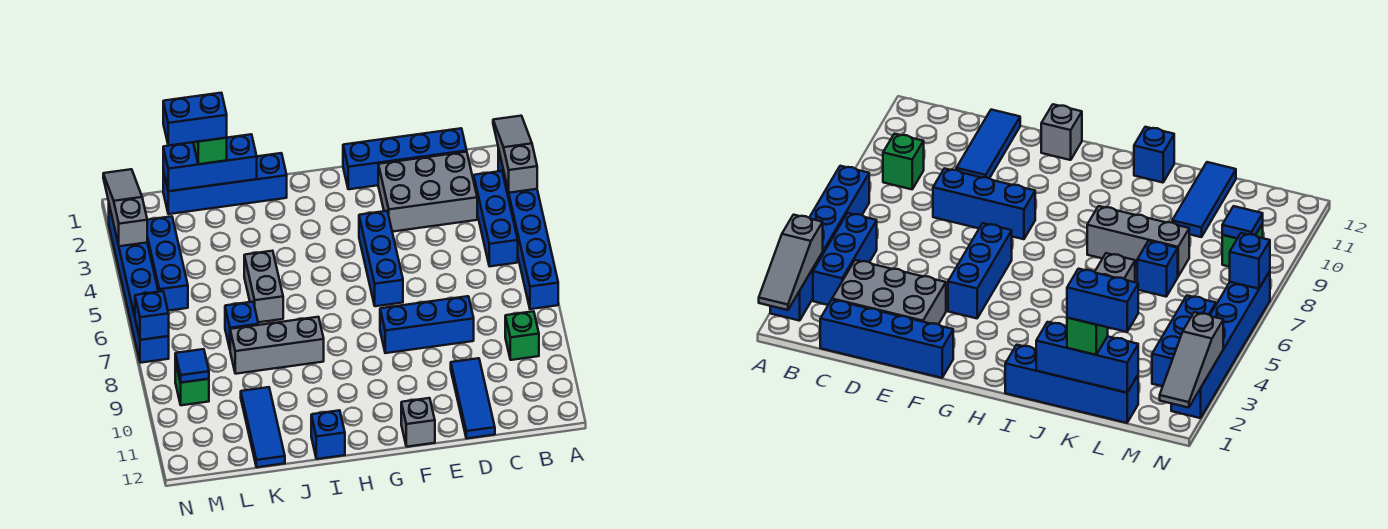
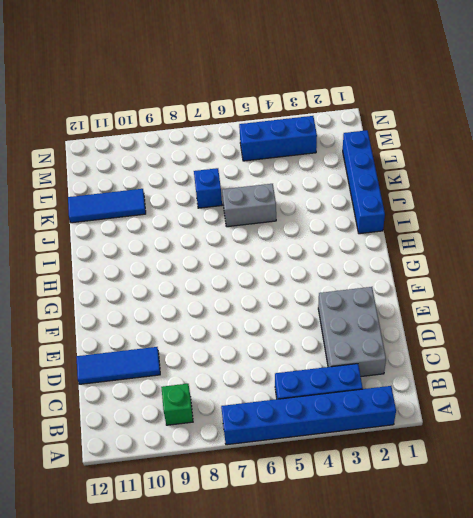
none -> blue 1x4 brick [343,128,467,189]
none -> blue 1x3 brick [380,296,474,353]
none -> blue 1x3 brick [359,211,403,306]

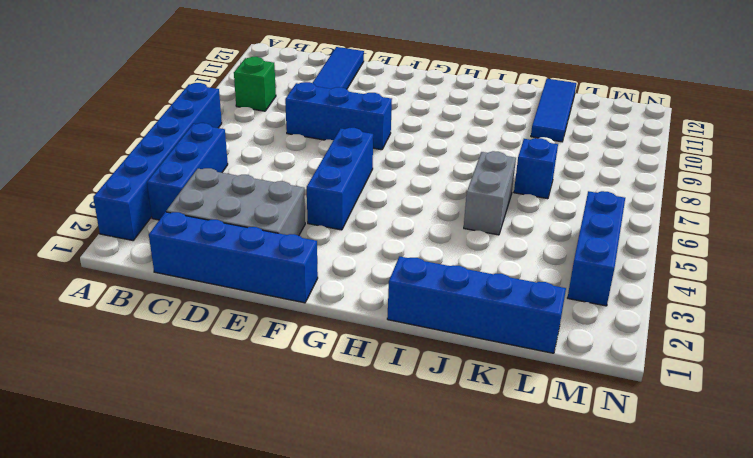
none -> grey 1x1 brick [401,398,435,447]
none -> grey 1x3 brick [230,317,324,374]
none -> blue 1x1 brick [311,410,345,459]

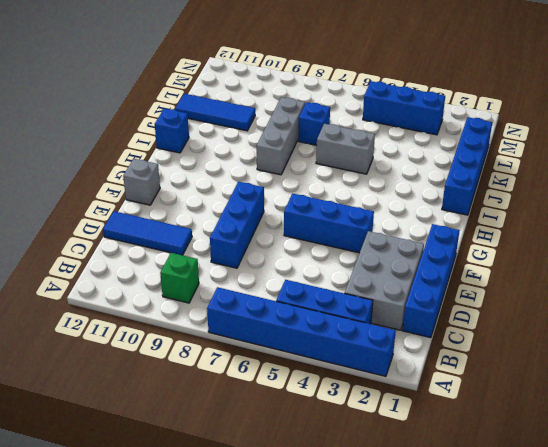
none -> green 1x1 brick [175,361,209,405]
none -> blue 1x6 brick [109,205,169,363]
none -> grey 1x3 slope [493,116,537,193]

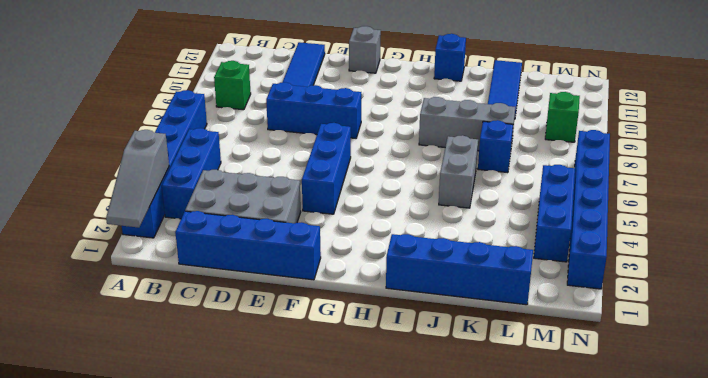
none -> blue 1x3 brick [163,134,257,191]
none -> blue 1x1 tile [175,349,209,383]
none -> grey 1x3 slope [103,169,147,246]

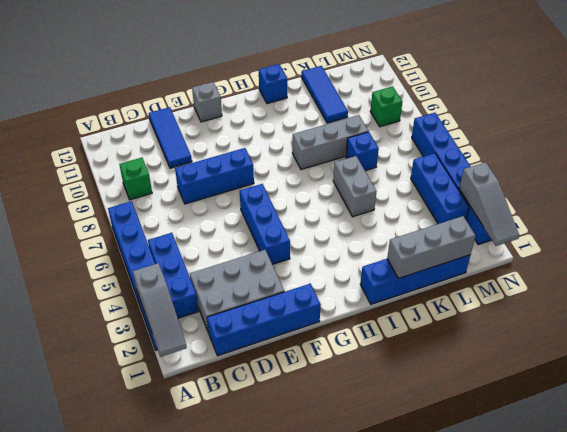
grey 1x3 brick [387,216,475,278] -> blue 1x3 brick [163,134,257,191]
none -> blue 1x1 tile [175,349,209,383]
none -> blue 1x1 brick [135,291,169,340]
none -> green 1x1 brick [193,138,227,164]

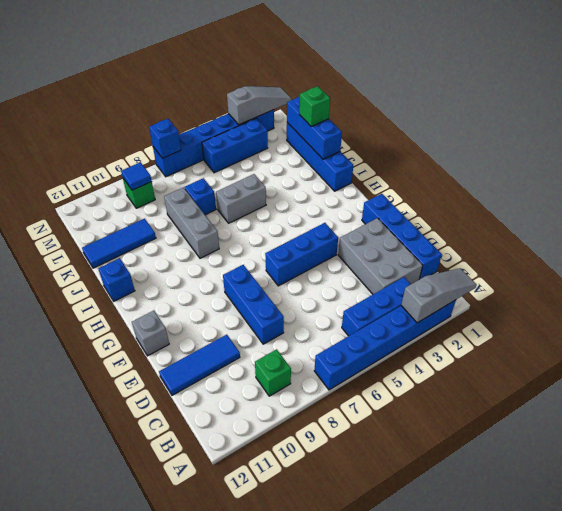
none -> blue 1x2 brick [163,93,227,146]

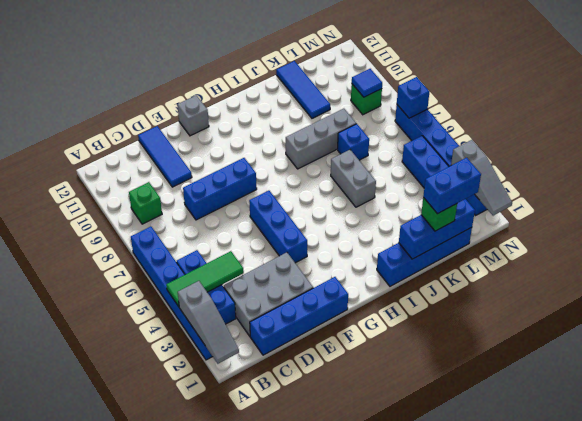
green 1x3 tile [166,251,244,307] -> none
none -> blue 1x1 brick [311,410,345,459]

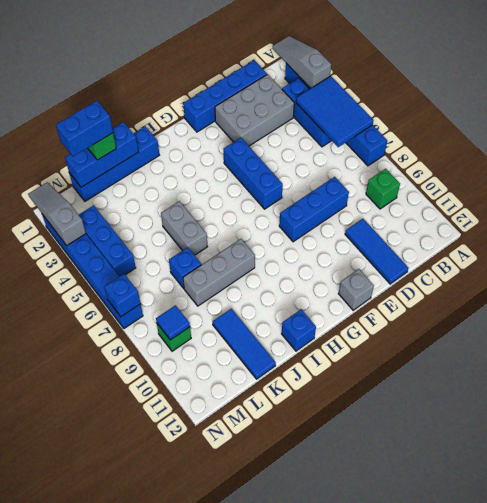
blue 2x3 tile [296,76,374,147] -> none

